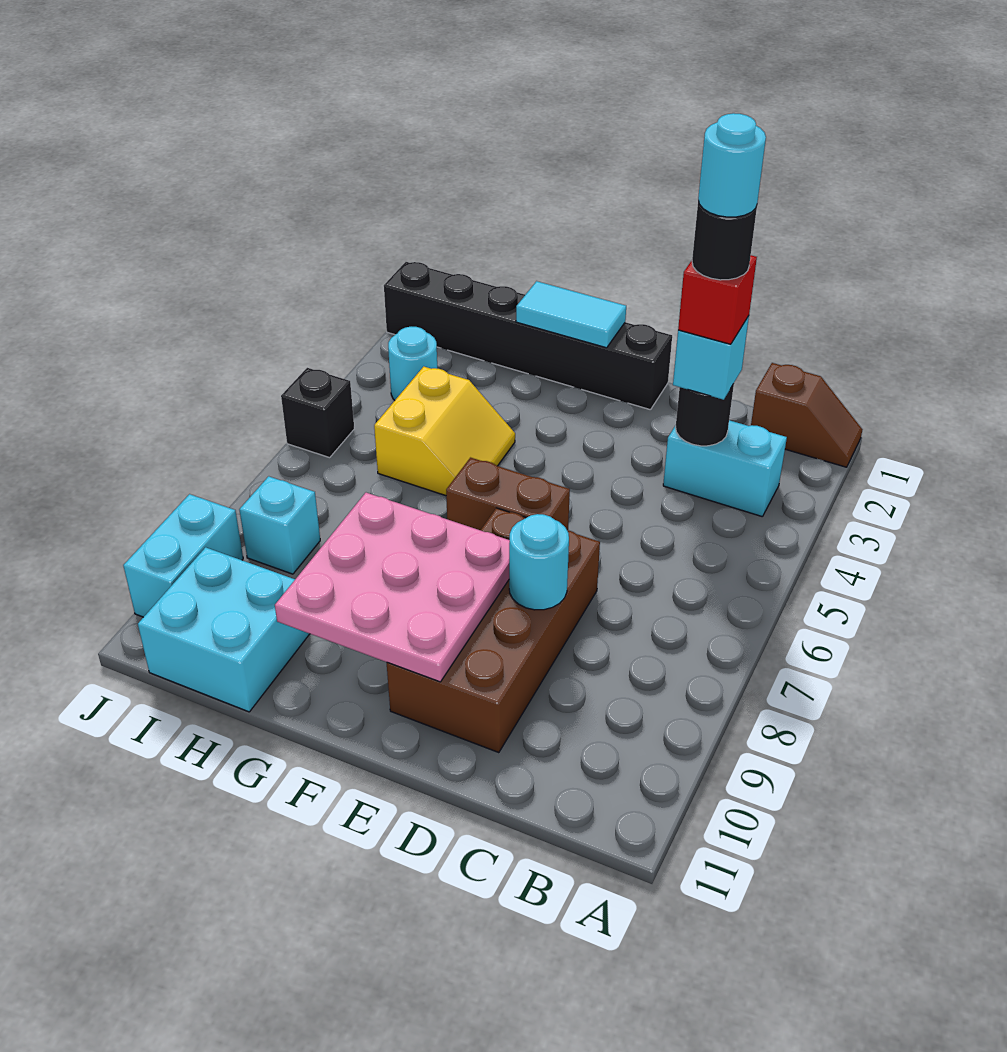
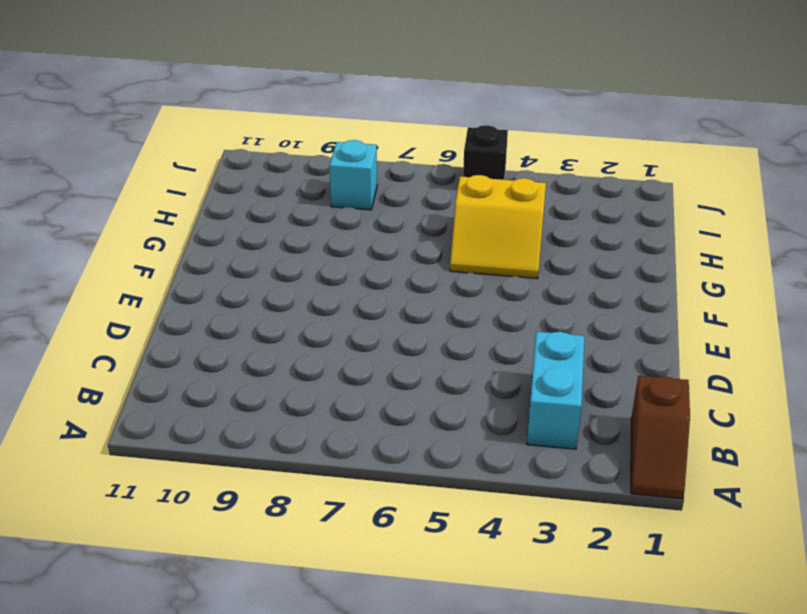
none -> brown 2x4 brick [387,508,600,753]
none -> black 1x6 brick [384,262,672,410]
none -> brown 1x2 brick [446,458,570,530]

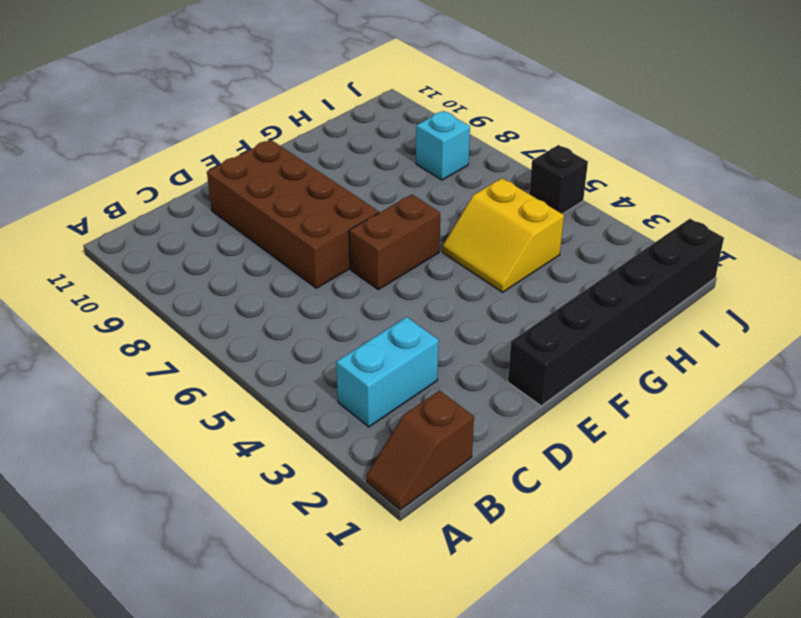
none -> cyan 2x2 brick [138,547,309,712]
none -> cyan 1x1 round brick [388,327,437,400]
none -> cyan 1x2 brick [123,494,243,617]

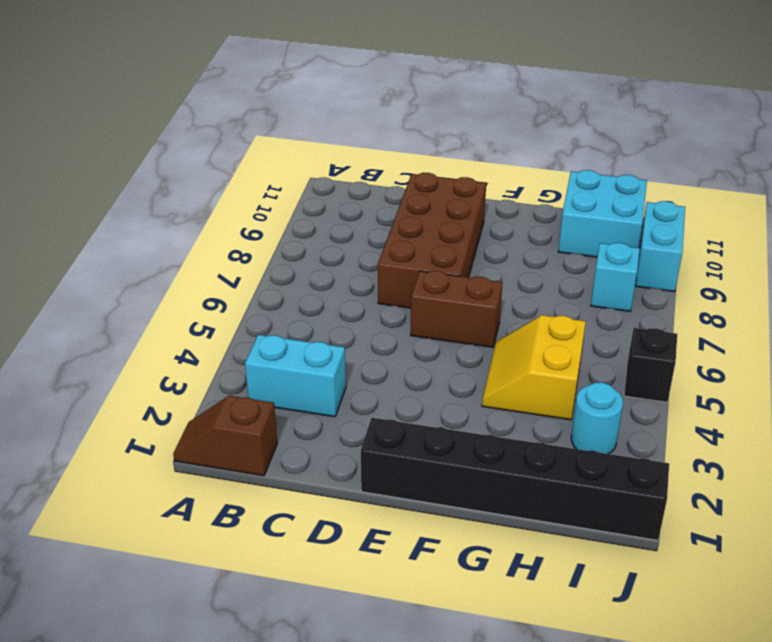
none -> black 1x1 round brick [676,384,734,446]
none -> cyan 1x1 round brick [509,514,569,610]
none -> pink 3x3 plate [275,493,510,682]

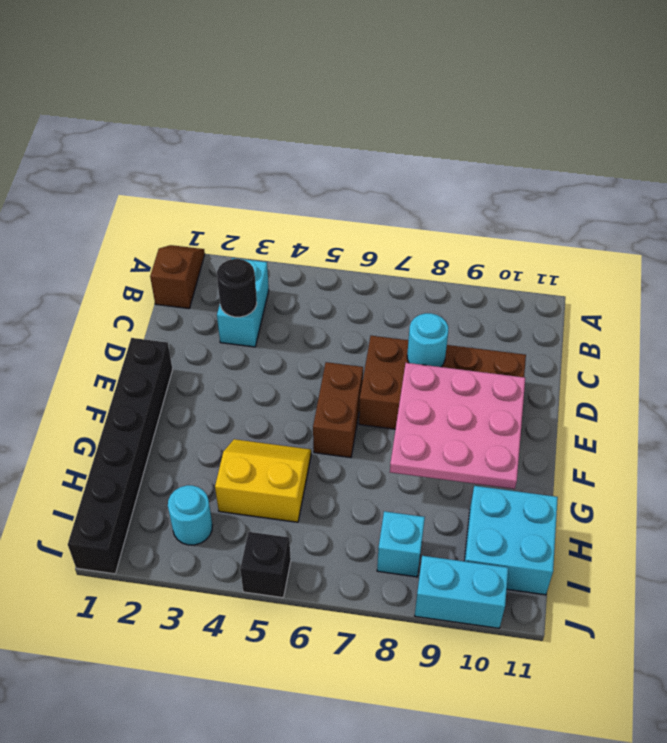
none -> cyan 1x2 tile [516,281,626,348]
none -> cyan 1x1 brick [673,316,749,400]
none -> red 1x1 brick [678,255,757,344]

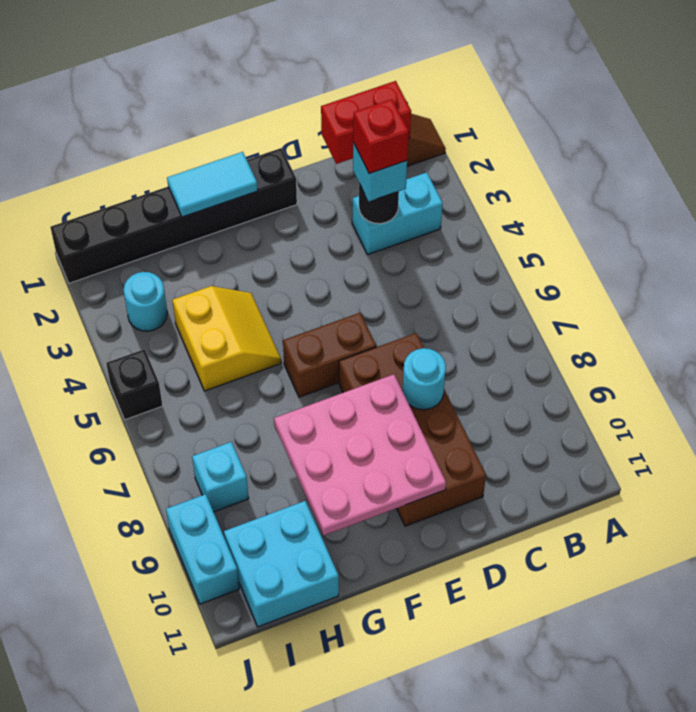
red 1x2 brick [321,81,411,164] -> none
none -> black 1x1 round brick [692,201,757,280]
none -> cyan 1x1 round brick [698,113,766,217]

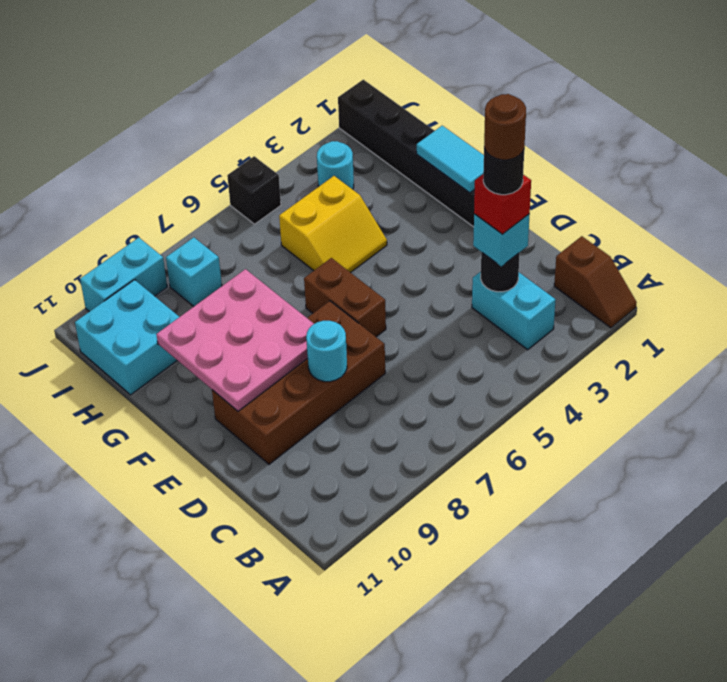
brown 1x1 round brick [484,94,526,160] -> cyan 1x1 round brick [698,113,766,217]

